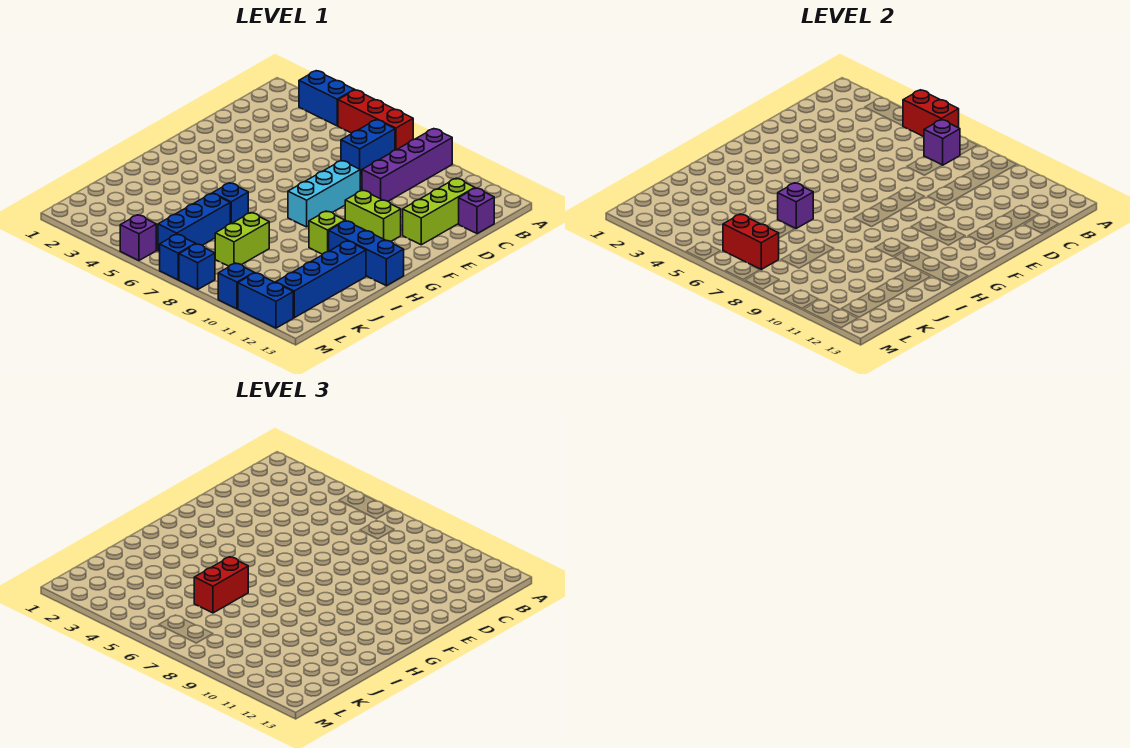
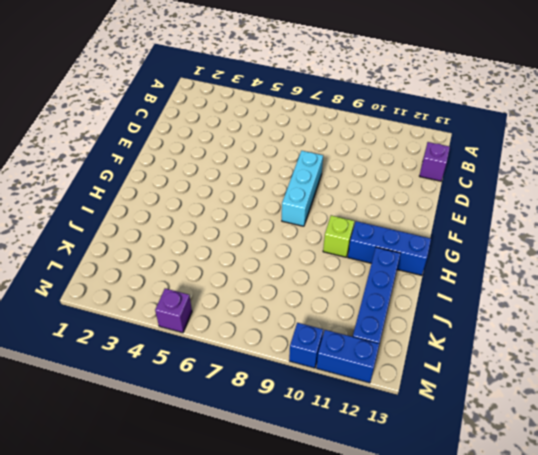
none -> blue 1x2 brick [299,71,354,126]
none -> red 1x3 brick [338,90,413,150]
none -> purple 1x4 brick [362,129,452,201]

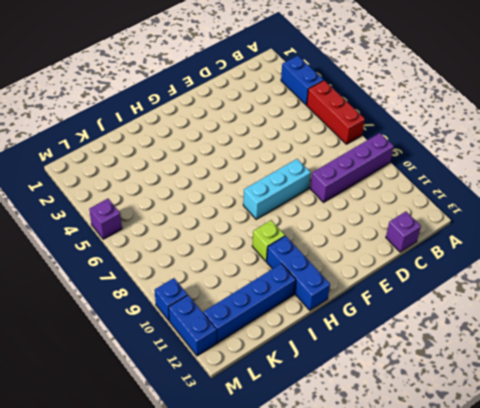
none -> blue 1x2 brick [341,120,395,175]
none -> lime 1x3 brick [403,178,475,245]
none -> lime 1x2 brick [345,190,401,241]

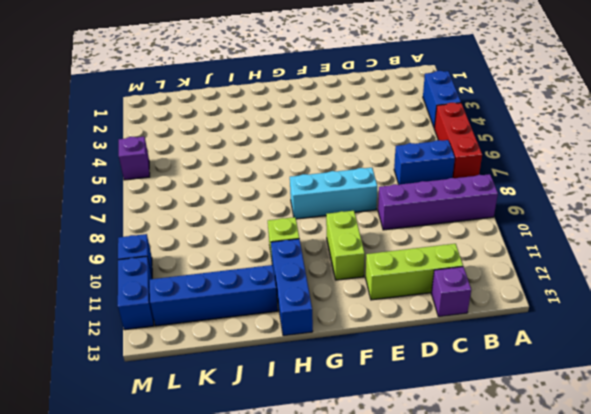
none -> blue 1x1 brick [213,183,248,224]
none -> blue 1x3 brick [158,193,230,251]
none -> lime 1x2 brick [215,213,269,266]

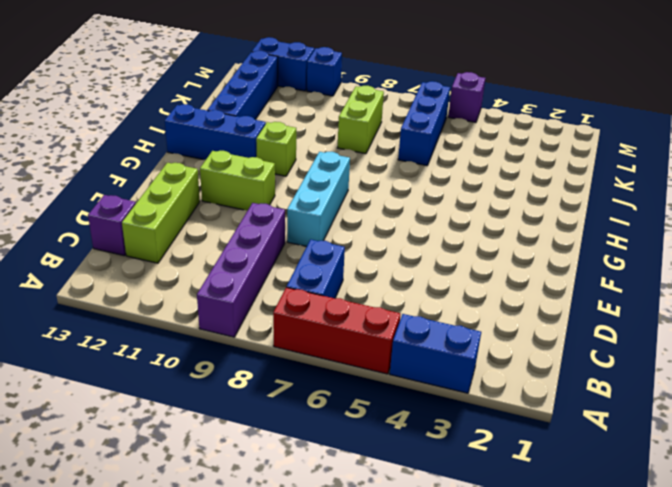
none -> blue 1x1 brick [213,183,248,224]
none -> blue 1x1 brick [160,234,195,280]
none -> blue 1x1 brick [179,244,215,289]

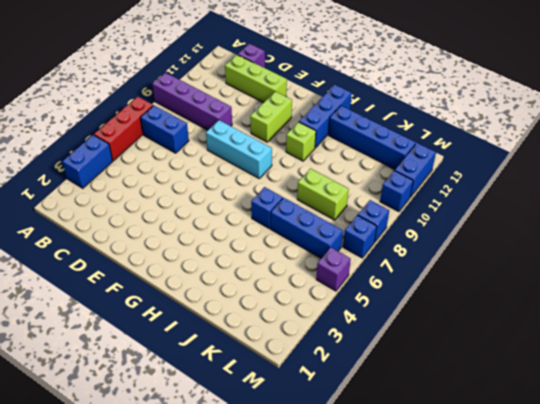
none -> red 1x2 brick [903,90,959,137]
none -> purple 1x1 brick [924,120,960,165]
none -> purple 1x1 brick [778,183,813,228]

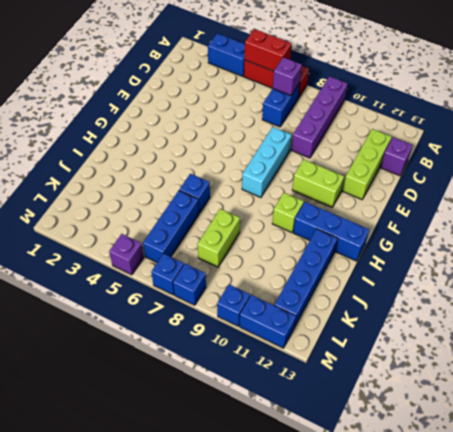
none -> purple 1x1 brick [778,183,813,228]
none -> red 1x2 brick [723,214,779,269]
none -> red 1x2 brick [194,557,248,613]

